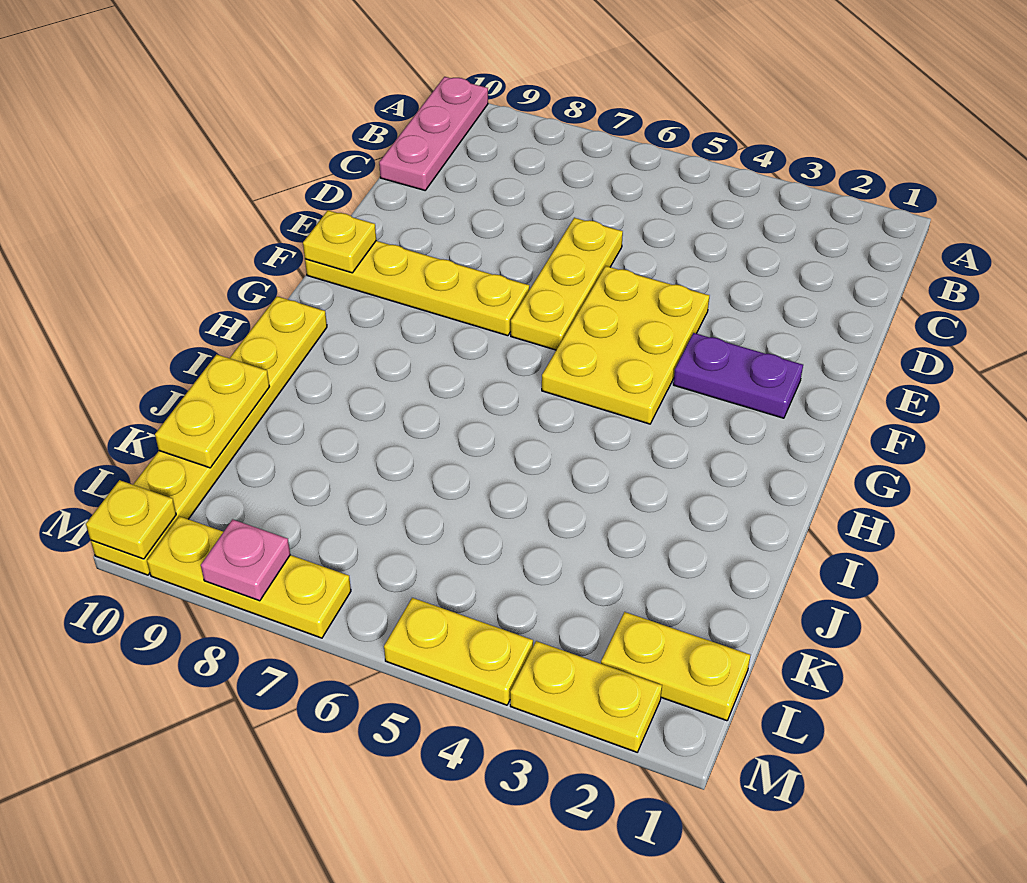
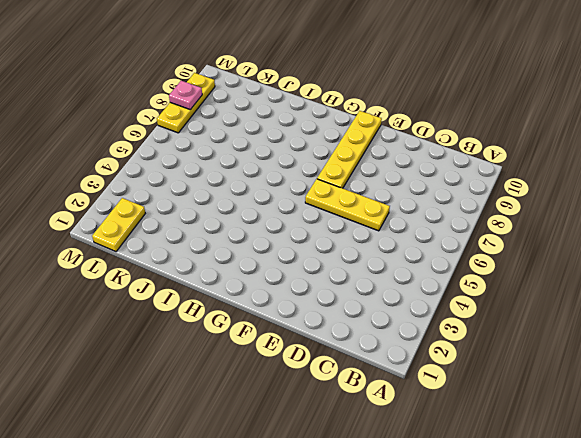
none -> pink 1x3 plate [379,77,488,190]
none -> yellow 2x3 plate [542,266,709,424]
none -> purple 1x2 plate [673,333,803,418]

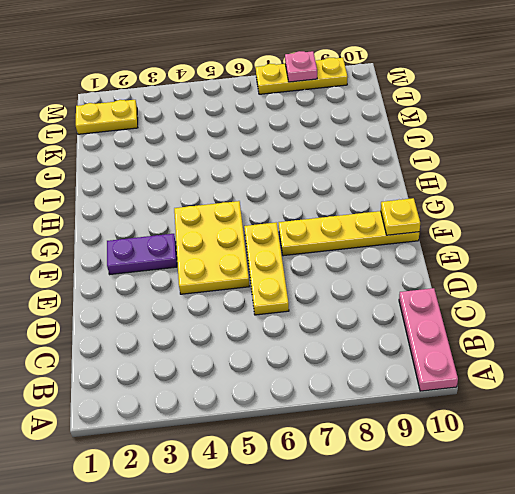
none -> yellow 1x6 plate [91,296,327,575]
none -> yellow 1x2 plate [510,641,662,752]
none -> yellow 1x2 plate [384,598,533,705]

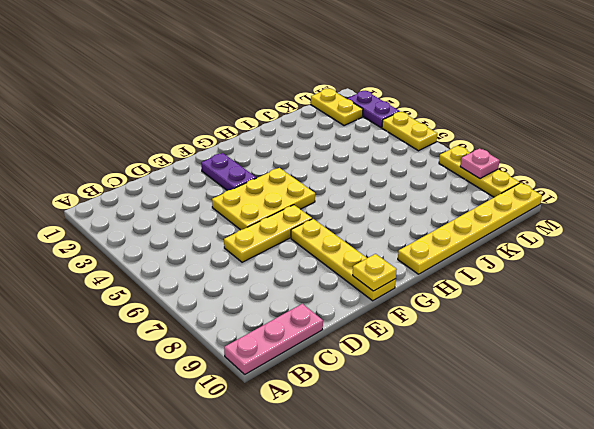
purple 1x2 plate [347,91,400,128] -> yellow 1x2 plate [510,641,662,752]
none -> yellow 1x2 plate [155,354,270,468]
none -> yellow 1x1 plate [86,480,176,559]

